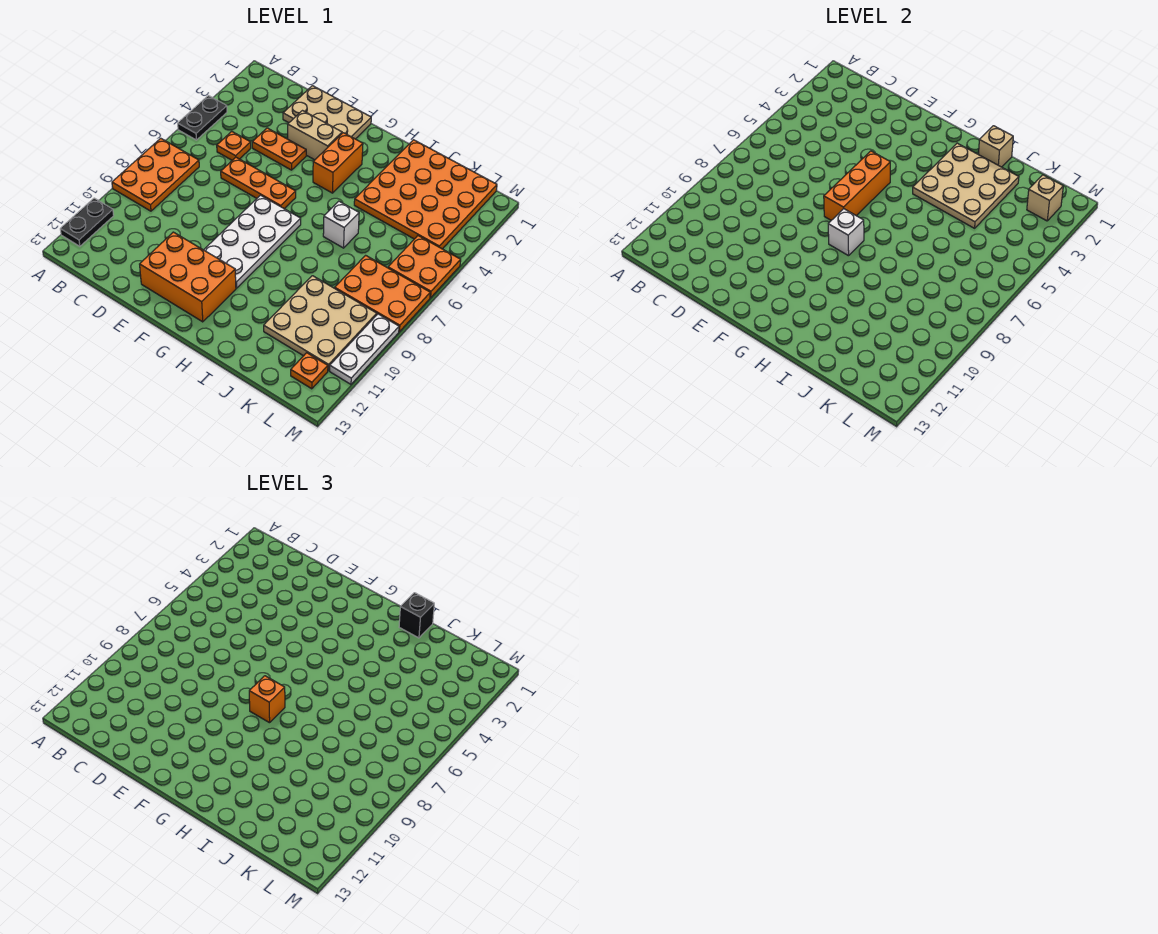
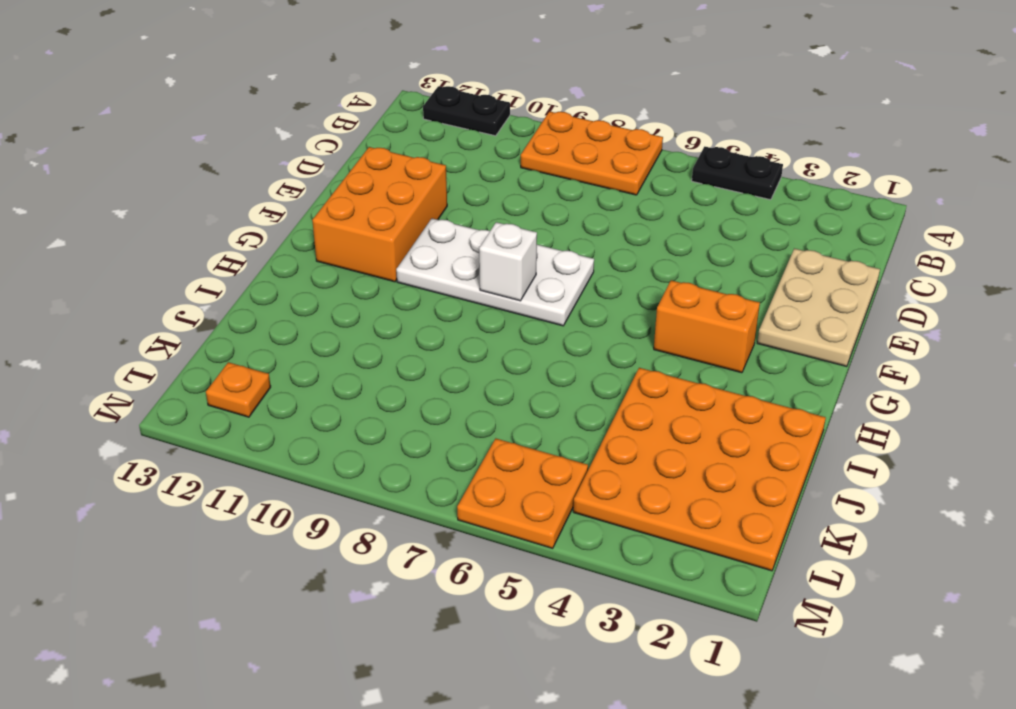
none -> orange 1x1 plate [217,132,251,160]
none -> orange 1x2 plate [252,128,306,170]
none -> orange 1x3 plate [221,157,296,209]

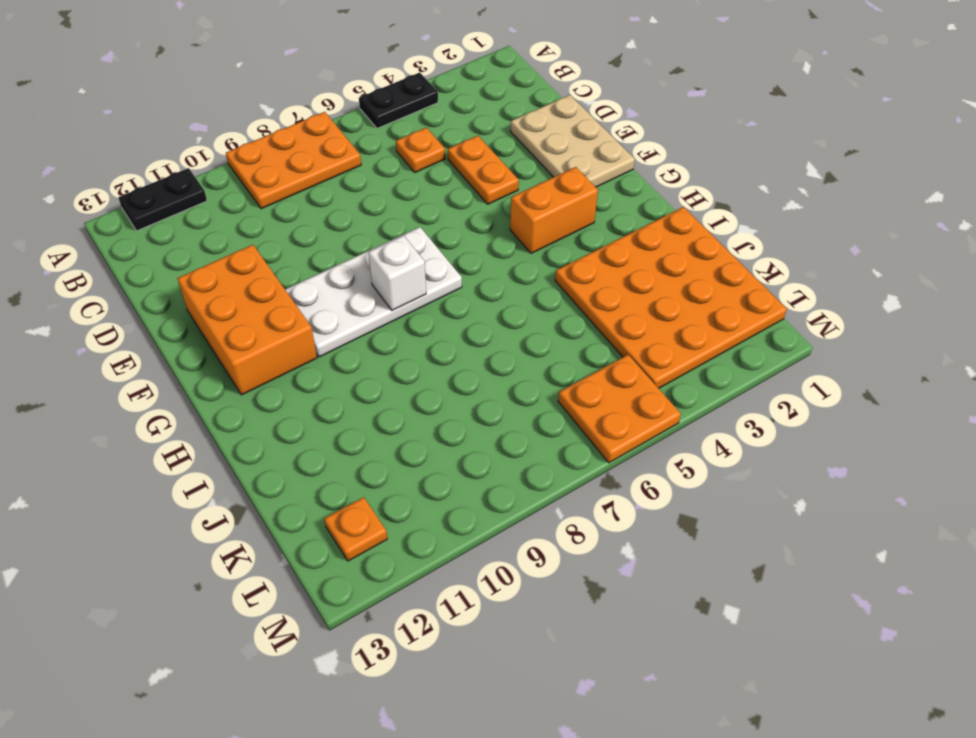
none -> orange 1x3 plate [221,157,296,209]
none -> tan 1x2 brick [288,111,342,160]
none -> white 1x1 brick [323,201,359,248]

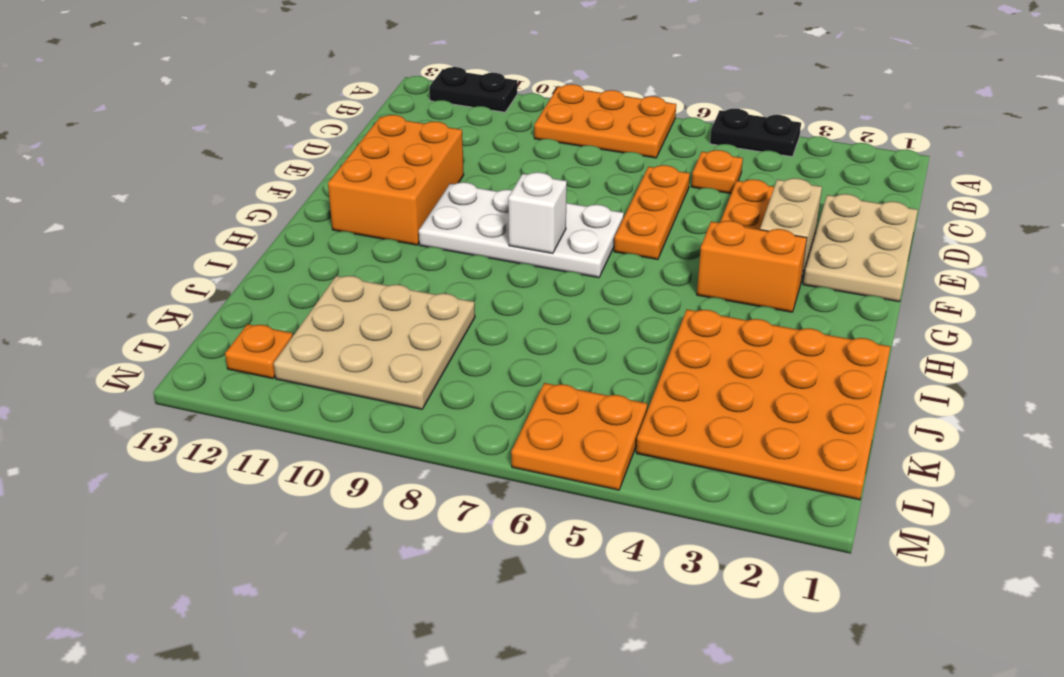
none -> white 1x1 brick [323,201,359,248]
none -> orange 2x3 plate [335,255,430,332]
none -> white 1x3 plate [330,314,399,384]

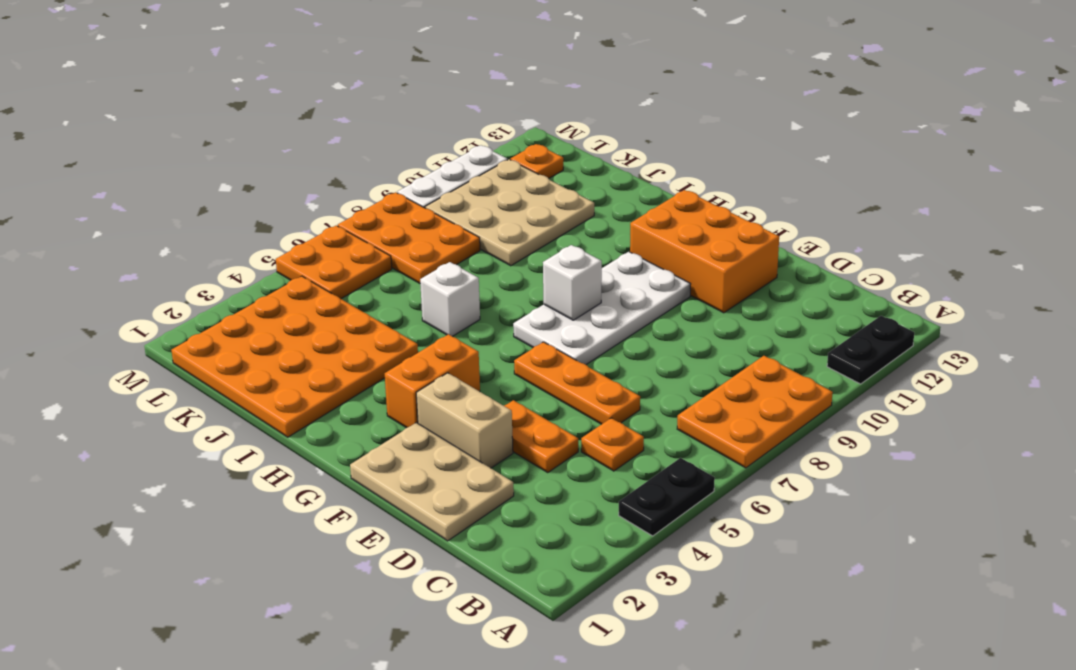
none -> orange 1x3 brick [824,151,890,220]
none -> tan 3x3 plate [913,143,1019,228]
none -> tan 1x1 brick [978,126,1013,167]

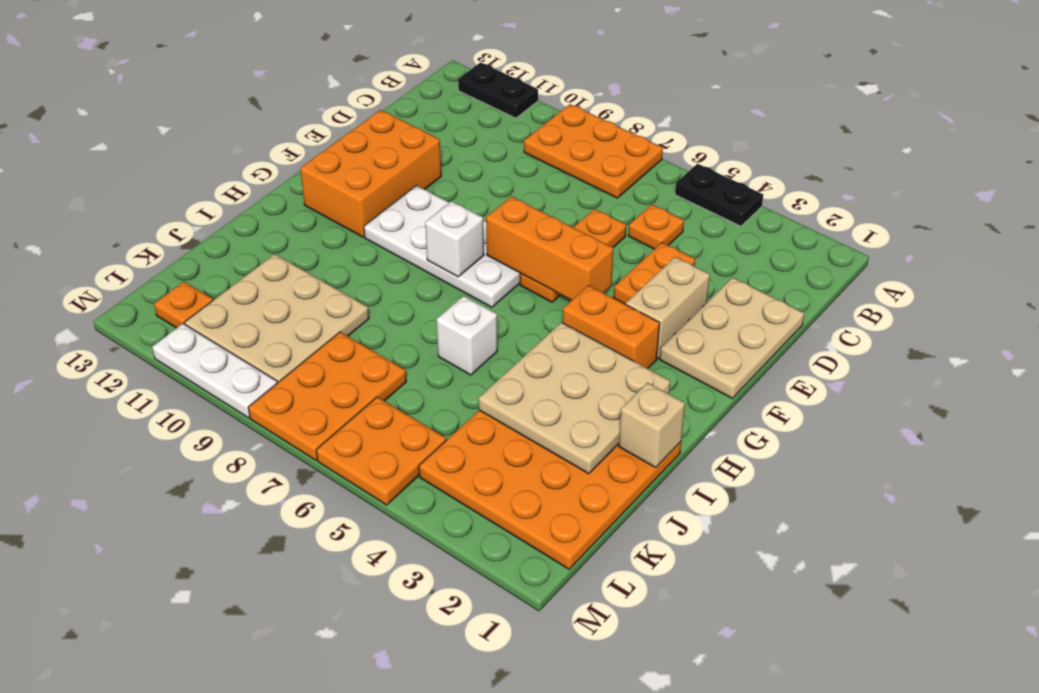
none -> tan 1x1 brick [1027,175,1063,221]
none -> orange 1x1 brick [249,676,285,723]
none -> black 1x1 brick [399,593,434,638]

